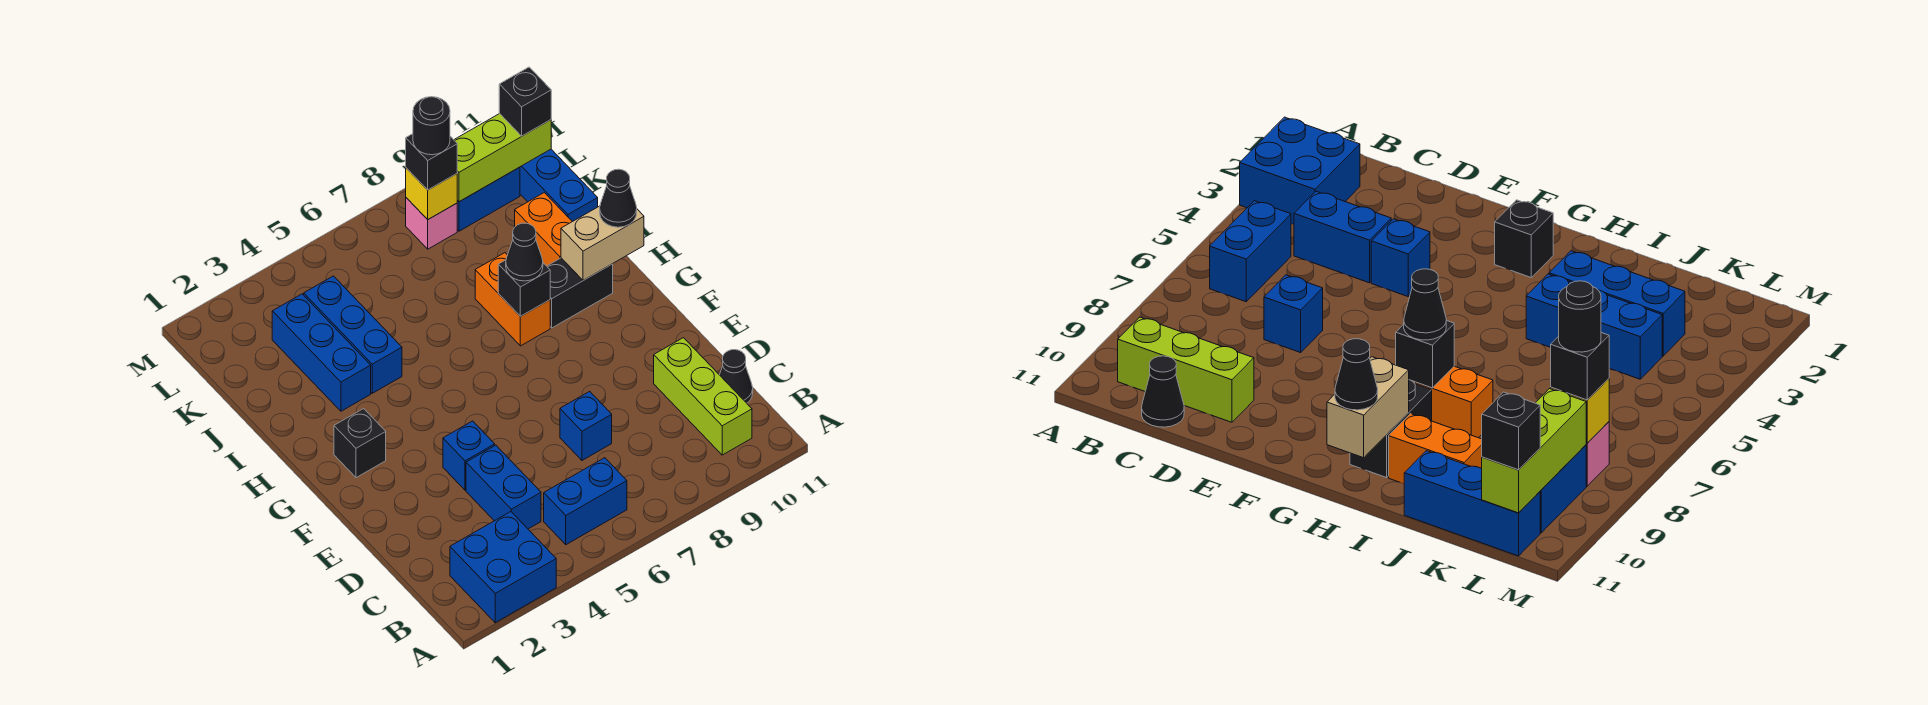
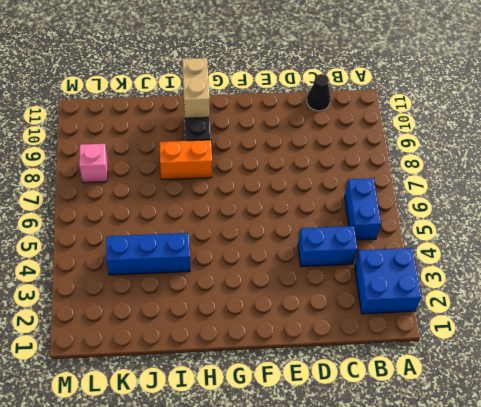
none -> lime 1x3 brick [654,338,752,455]
none -> blue 1x1 brick [560,391,612,460]
none -> blue 1x1 brick [443,421,495,490]

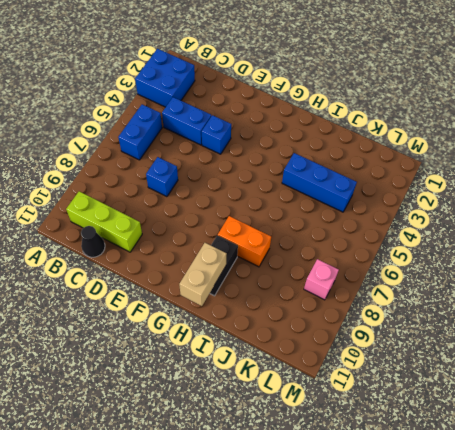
none -> black 1x1 brick [334,409,386,478]
none -> blue 1x3 brick [272,294,371,411]
none -> orange 1x2 brick [515,193,572,266]

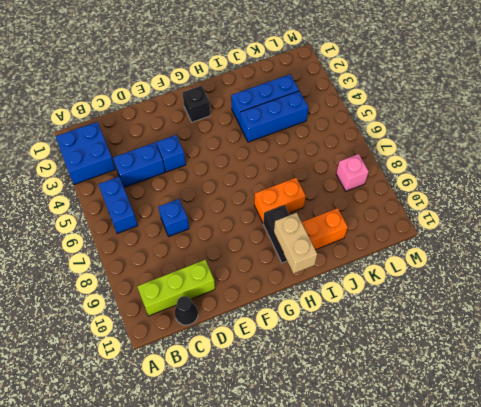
none -> blue 1x3 brick [520,149,598,222]
none -> blue 1x2 brick [457,167,520,231]
none -> black 1x1 brick [498,260,550,316]

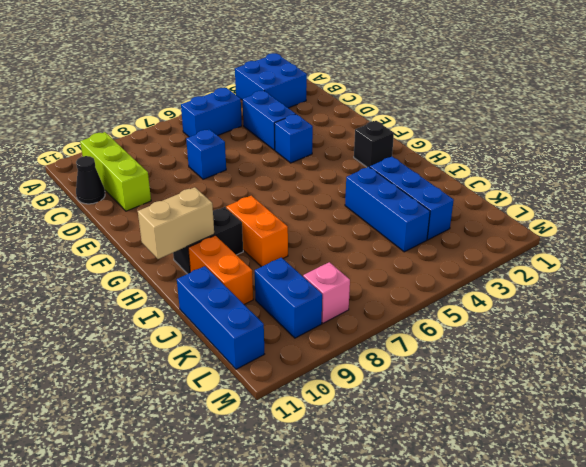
blue 1x2 brick [255,257,322,338] -> blue 1x2 brick turned to [457,167,520,231]
none -> black 1x1 brick [498,260,550,316]
none -> yellow 1x1 brick [406,168,457,220]
none -> lime 1x3 brick [454,114,551,202]

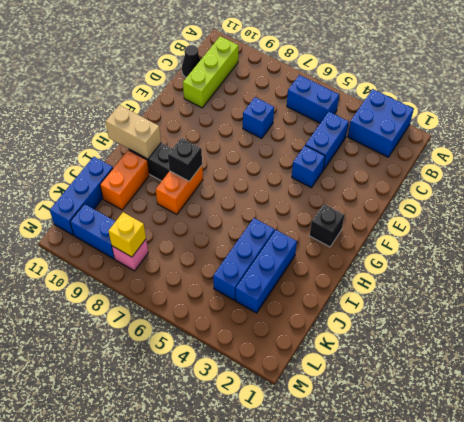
none -> lime 1x3 brick [454,114,551,202]
none -> black 1x1 cone [506,223,543,281]
none -> black 1x1 cone [600,169,637,227]

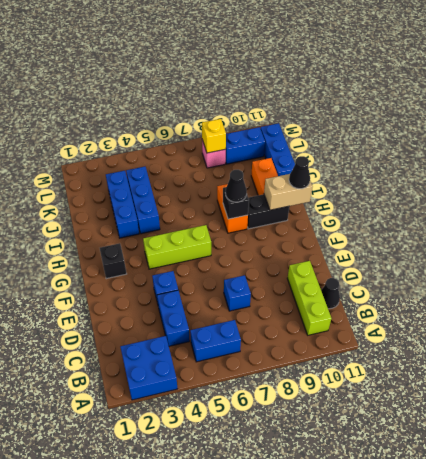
lime 1x3 brick [143,225,211,269] -> lime 1x3 brick moved to [454,114,551,202]
none -> black 1x1 brick [406,134,457,190]
none -> black 1x1 brick [499,67,551,136]
none -> black 1x1 round brick [413,97,450,155]

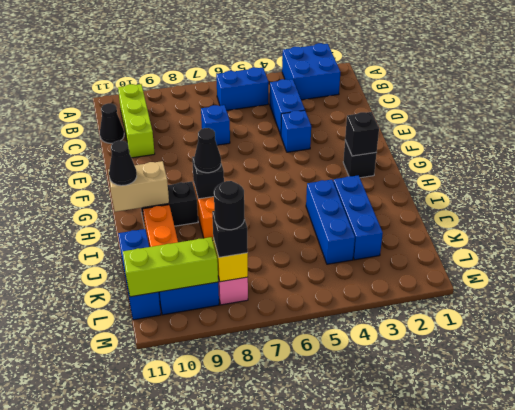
black 1x1 brick [345,112,379,156] -> black 1x1 brick moved to [499,67,551,136]

